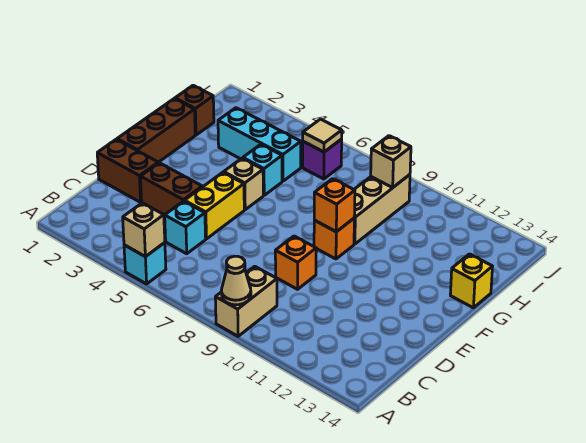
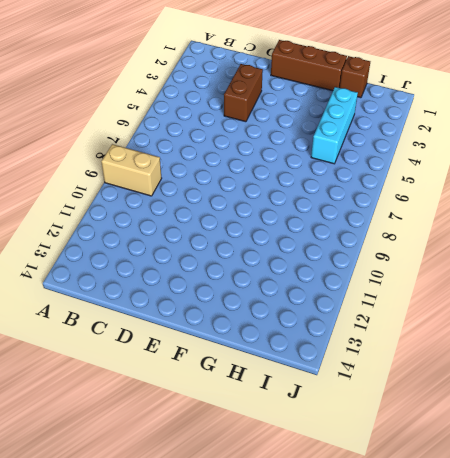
none -> cyan 1x1 brick [124,243,166,284]
none -> cyan 1x1 brick [165,201,206,254]
none -> brown 1x2 brick [97,139,158,202]

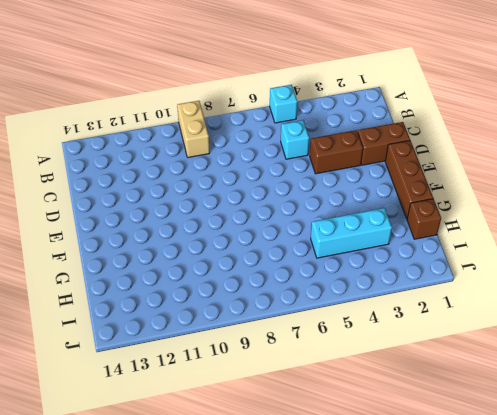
none -> yellow 1x2 brick [185,172,244,239]
none -> orange 1x1 brick [275,236,316,289]
none -> tan 1x1 brick [224,158,263,210]

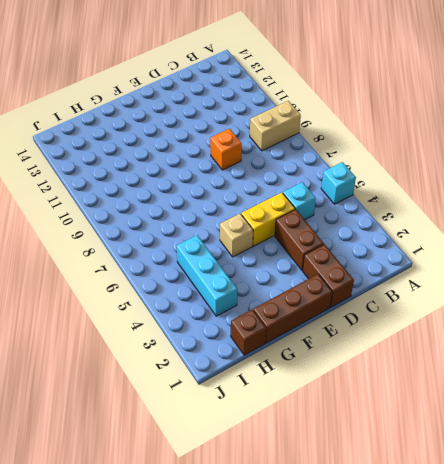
none -> orange 1x1 brick [314,218,354,259]
none -> cyan 1x1 brick [243,144,282,195]
none -> tan 1x3 brick [354,175,410,244]

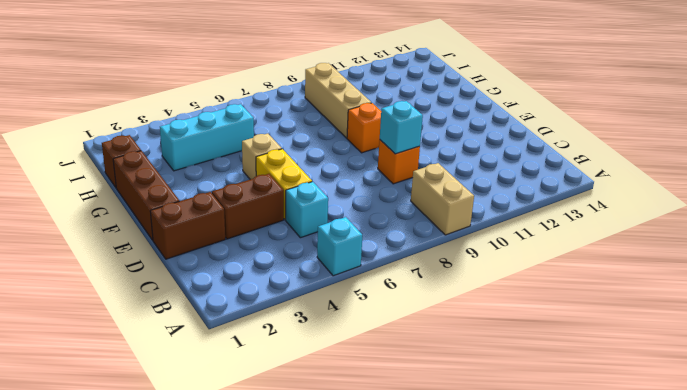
cyan 1x1 brick [380,101,423,154] -> cyan 1x1 brick moved to [243,144,282,195]
none -> yellow 1x1 brick [450,254,493,308]
none -> purple 1x1 brick [303,139,342,179]
none -> tan 1x1 brick [123,203,165,257]

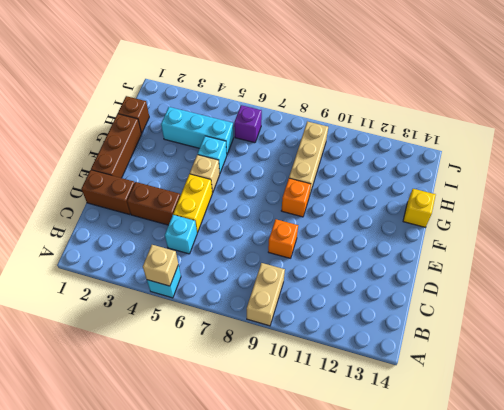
none -> tan 1x1 cone [221,256,251,305]
none -> orange 1x1 brick [314,179,355,232]
none -> tan 1x1 tile [303,119,342,152]

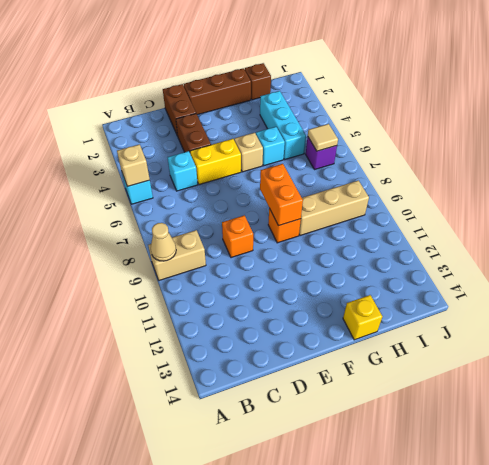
orange 1x2 brick [260,164,303,226] -> orange 1x1 brick [314,179,355,232]
none -> tan 1x1 brick [371,136,411,188]

